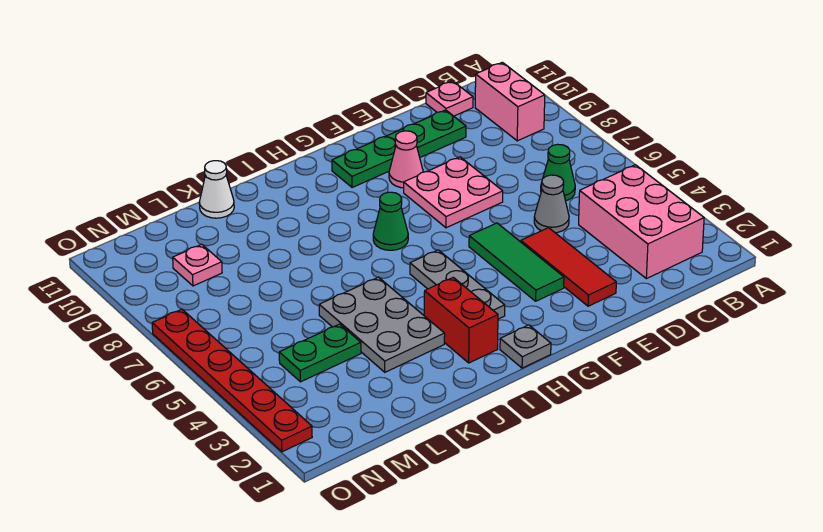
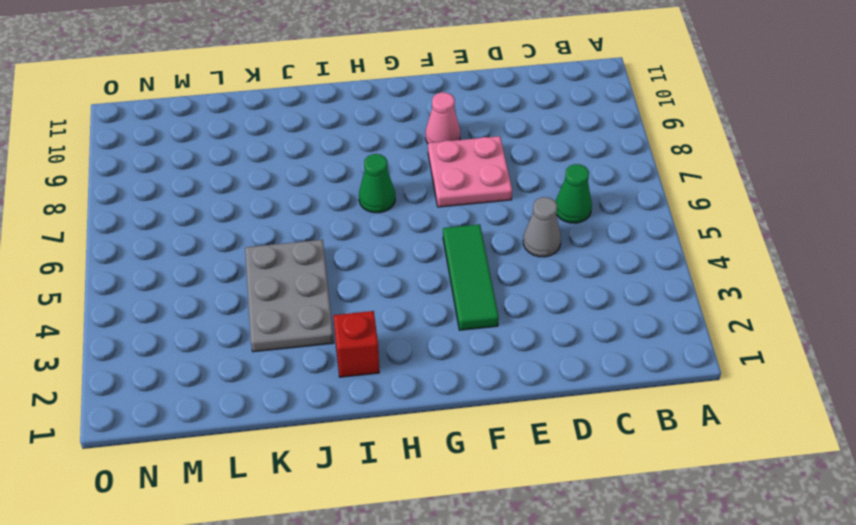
red 1x1 brick [333,311,379,377] -> red 1x2 brick [424,277,498,363]
none -> pink 2x3 brick [579,165,704,279]
none -> pink 1x2 brick [475,62,545,141]
none -> pink 1x1 plate [426,81,473,116]

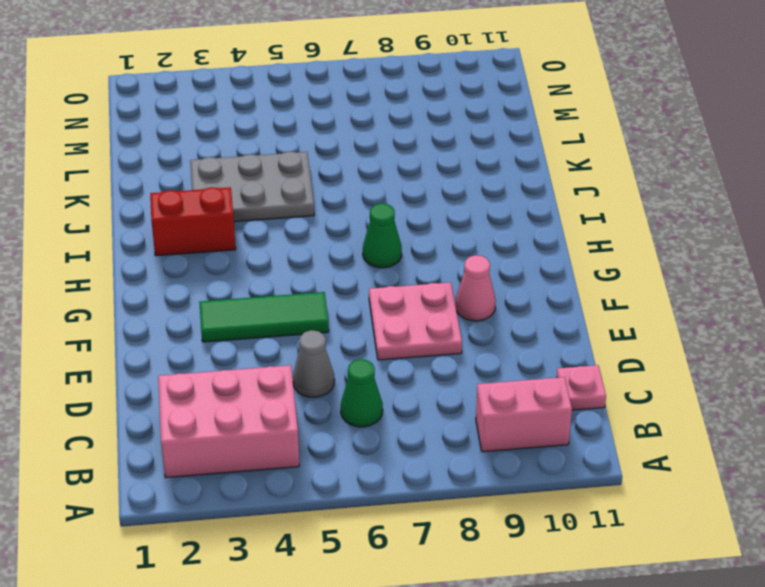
none -> green 1x4 plate [332,110,466,188]
none -> red 1x3 tile [521,228,616,306]
none -> grey 1x1 plate [500,325,551,368]

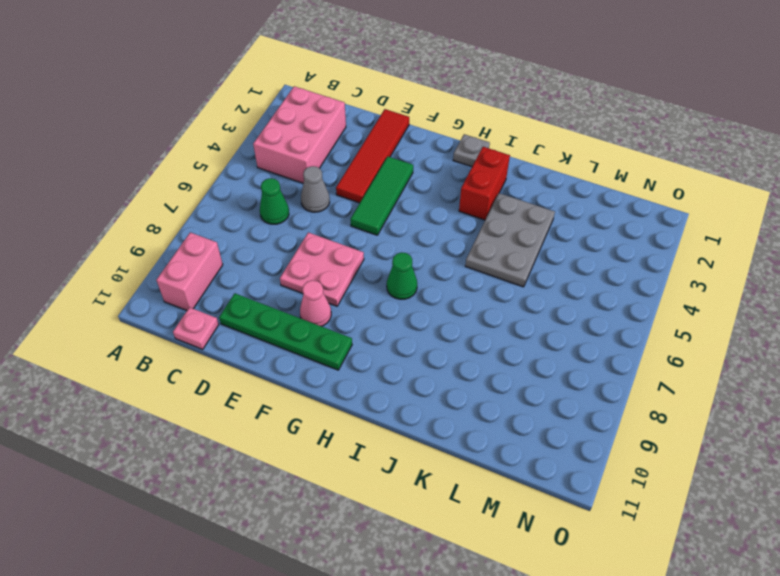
red 1x4 tile [336,109,409,203] -> red 1x3 tile [521,228,616,306]
none -> grey 1x3 plate [410,250,505,319]
none -> white 1x1 cone [199,161,234,218]
none -> green 1x2 plate [279,324,361,382]

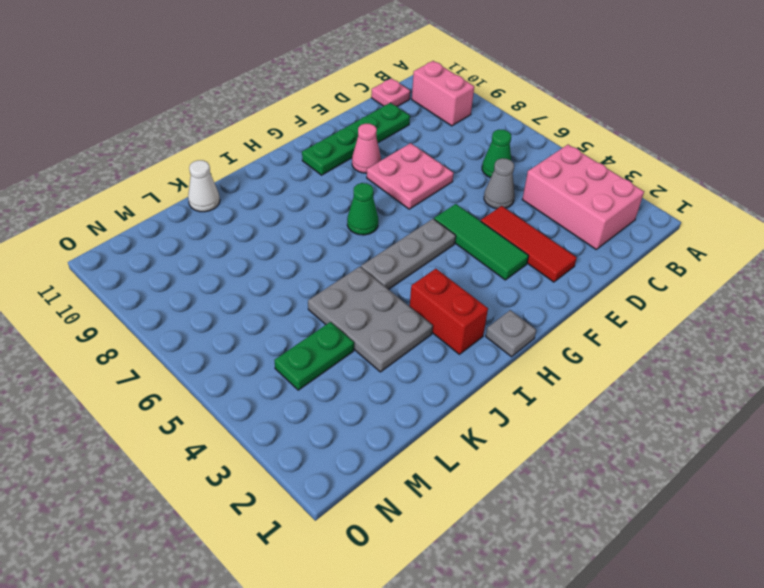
grey 1x3 plate [361,219,456,290] -> grey 1x3 plate turned to [410,250,505,319]
none -> pink 1x1 plate [173,244,222,286]
none -> red 1x6 plate [152,309,312,452]

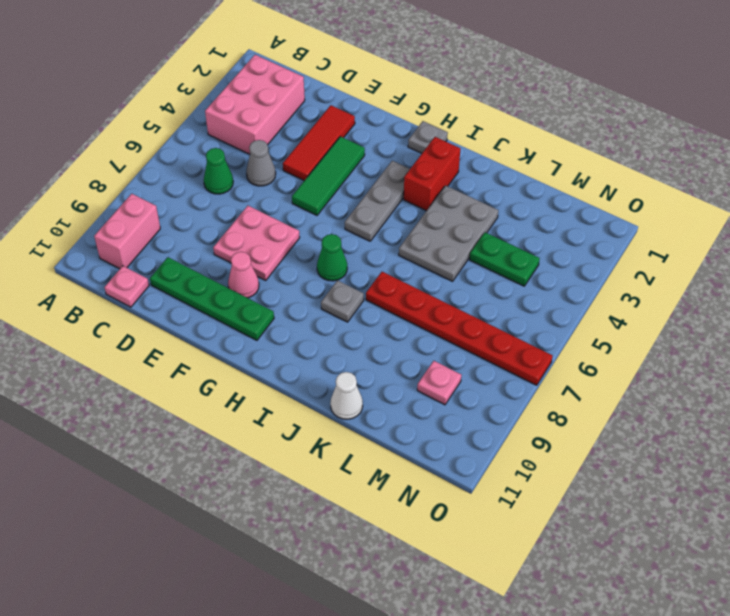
grey 1x1 plate [321,280,364,322] -> none
red 1x6 plate [366,272,553,385] -> red 1x6 plate turned to [152,309,312,452]

